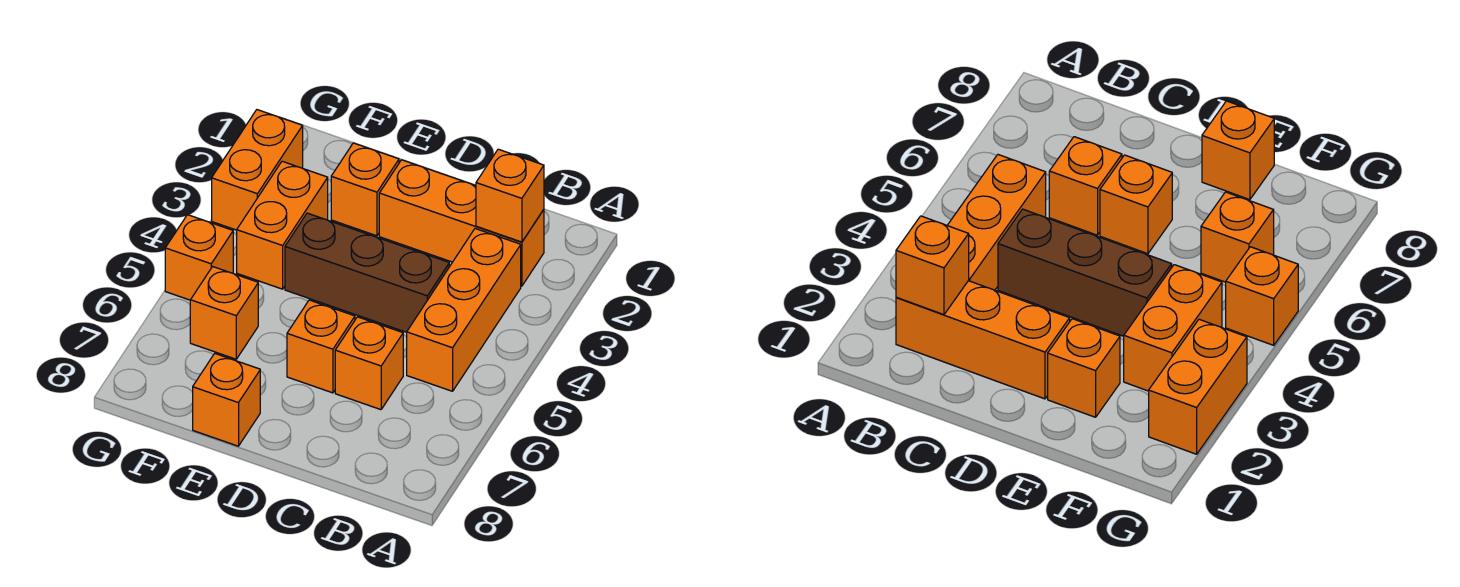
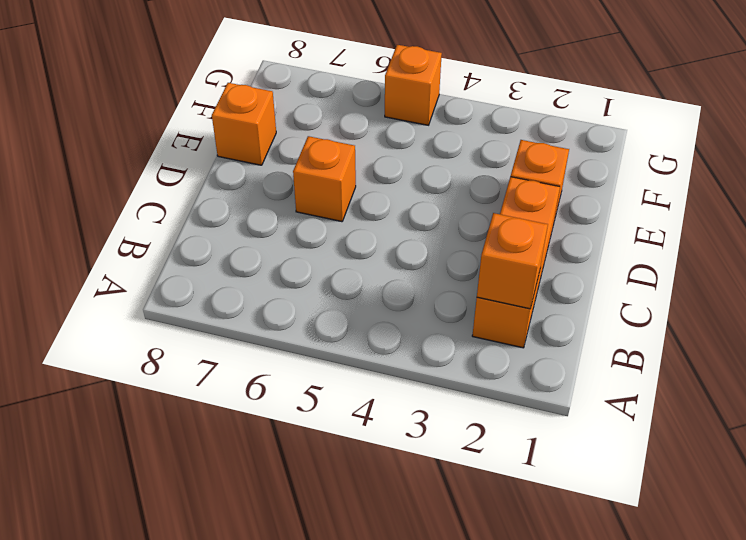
none -> orange 1x3 brick [407,229,521,391]
none -> brown 1x3 brick [285,213,449,332]
none -> orange 1x1 brick [335,317,403,410]

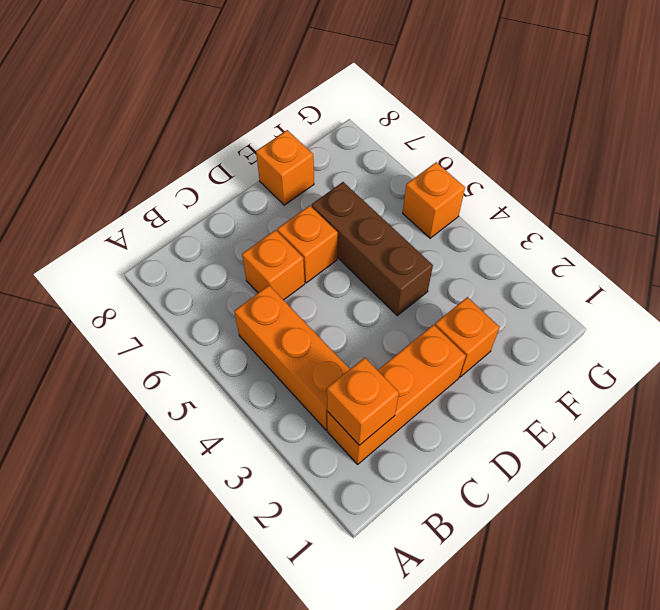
brown 1x3 brick [312,182,433,316] -> brown 1x3 brick turned to [285,213,449,332]
none -> orange 1x2 brick [237,161,328,289]
none -> orange 1x1 brick [190,267,258,359]
none -> orange 1x2 brick [212,110,303,230]

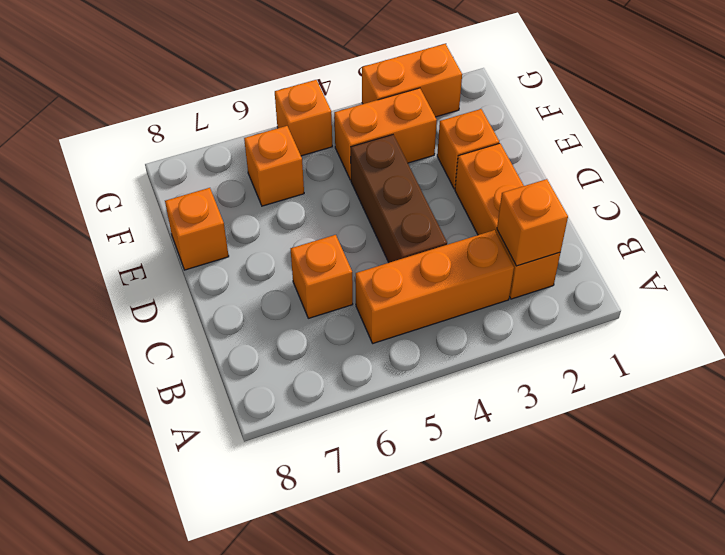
none -> orange 1x1 brick [287,300,355,393]

